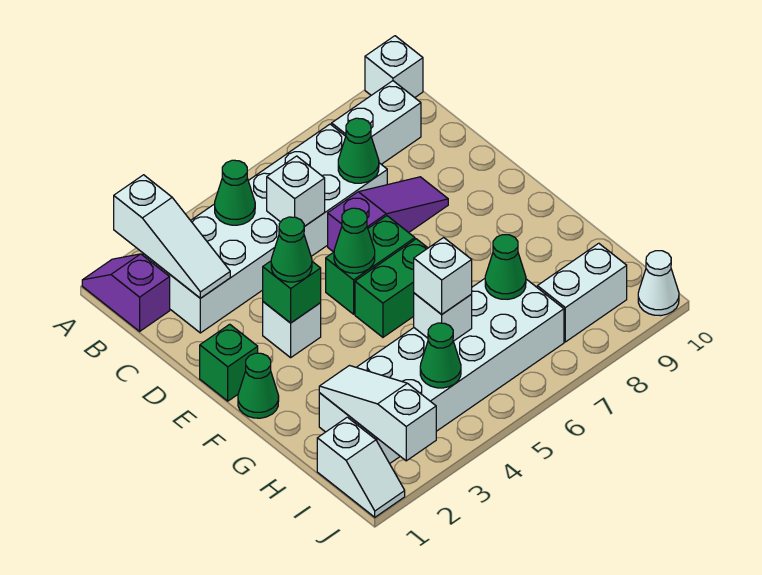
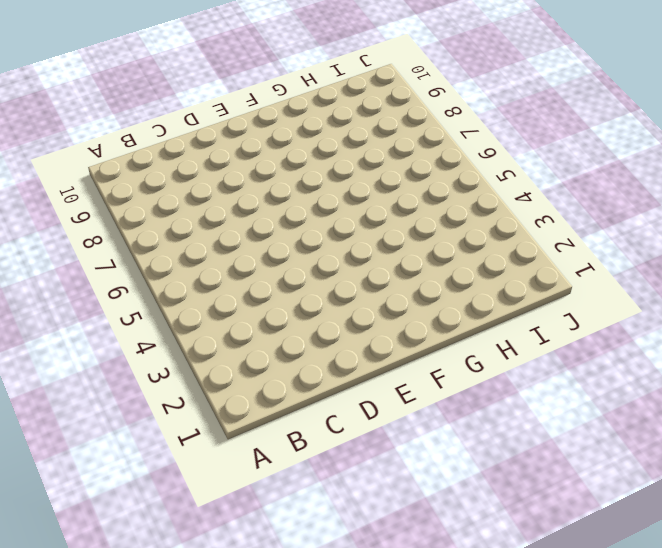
none -> purple 1x2 slope [82,254,170,331]
none -> white 1x1 brick [365,36,423,98]
none -> white 2x6 brick [143,124,387,333]

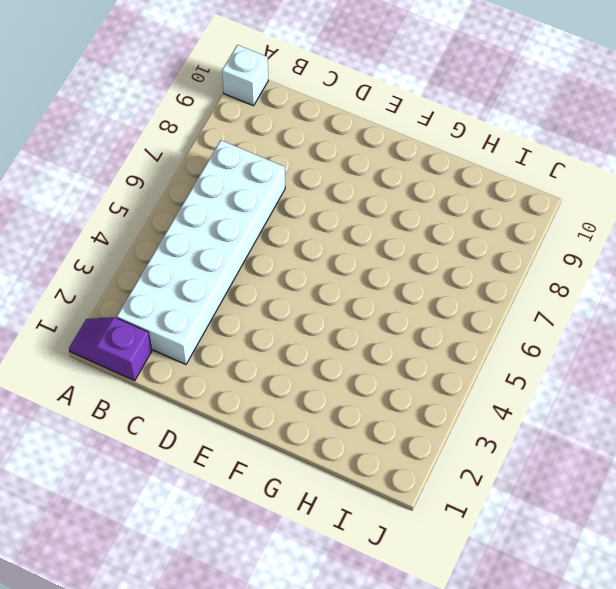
none -> white 1x2 brick [332,81,421,164]
none -> purple 1x3 slope [328,177,448,252]
none -> green 1x1 brick [200,324,258,401]

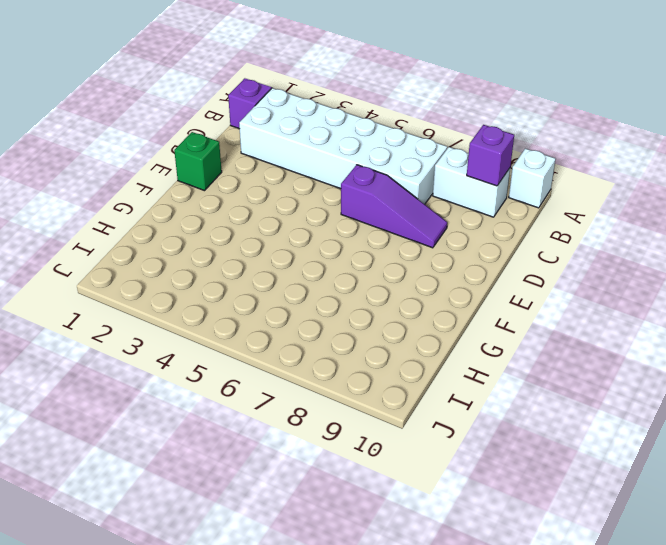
purple 1x1 brick [467,125,514,186] -> none
none -> white 1x1 brick [263,302,321,358]
none -> green 1x2 brick [326,216,415,314]
none -> green 1x1 cone [238,353,279,418]

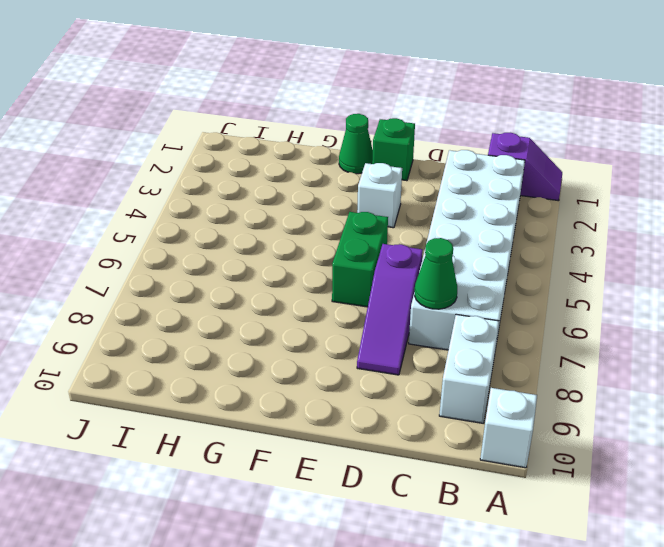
none -> green 1x2 brick [355,239,428,337]
none -> white 2x6 brick [319,279,564,464]
none -> white 1x2 slope [317,417,405,517]

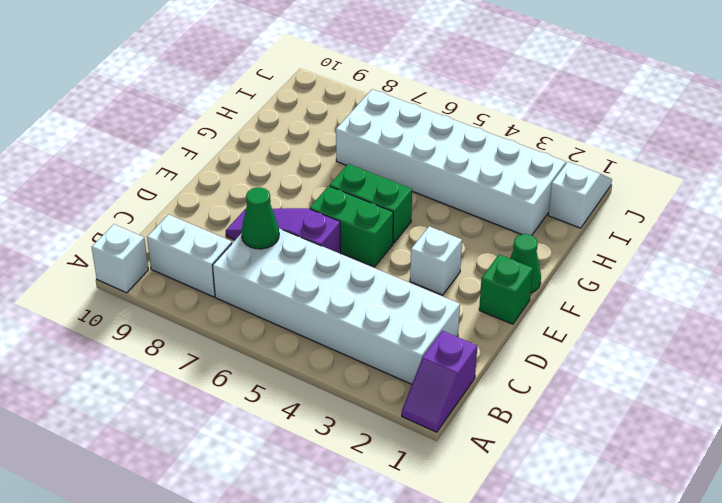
none -> white 1x2 brick [537,243,627,342]
none -> white 1x1 cone [638,251,679,316]
none -> white 1x3 slope [114,175,230,298]

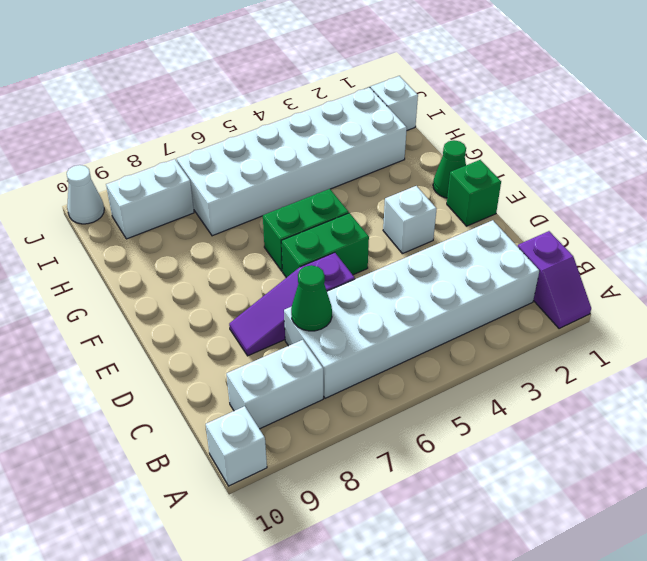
none -> white 1x3 slope [114,175,230,298]
none -> green 1x1 cone [215,160,255,225]
none -> white 1x1 brick [267,156,325,226]

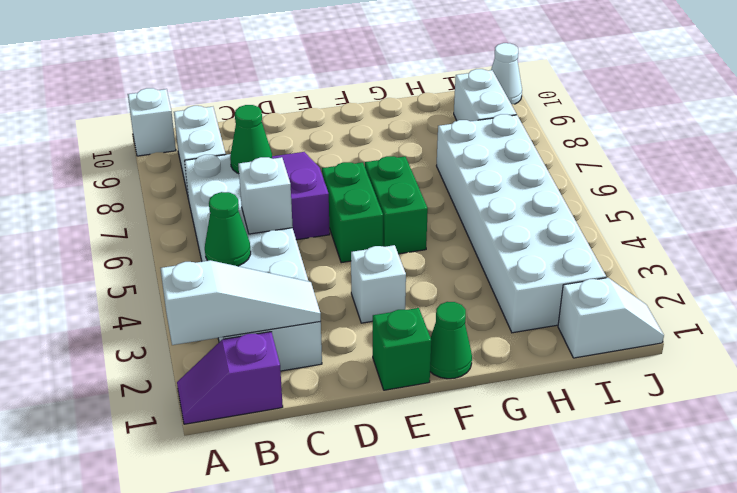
none -> green 1x1 brick [263,261,321,323]
none -> green 1x1 cone [334,208,375,273]
none -> white 1x3 slope [319,366,436,461]

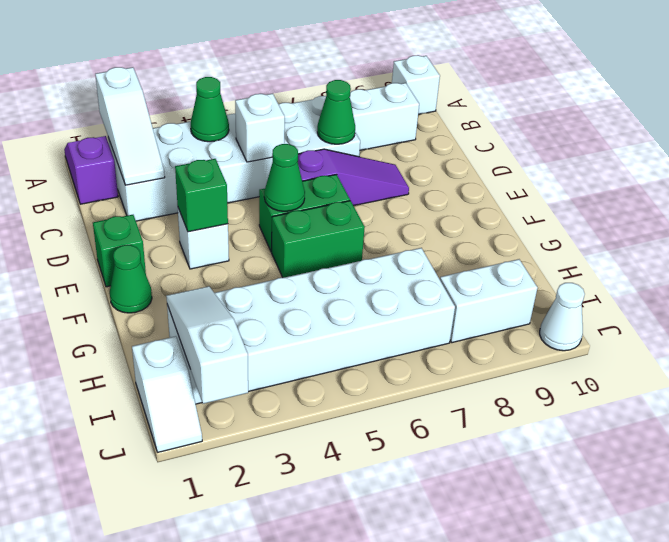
none -> white 1x1 brick [414,293,472,341]
none -> green 1x1 cone [485,235,526,299]
none -> green 1x1 cone [420,323,461,388]

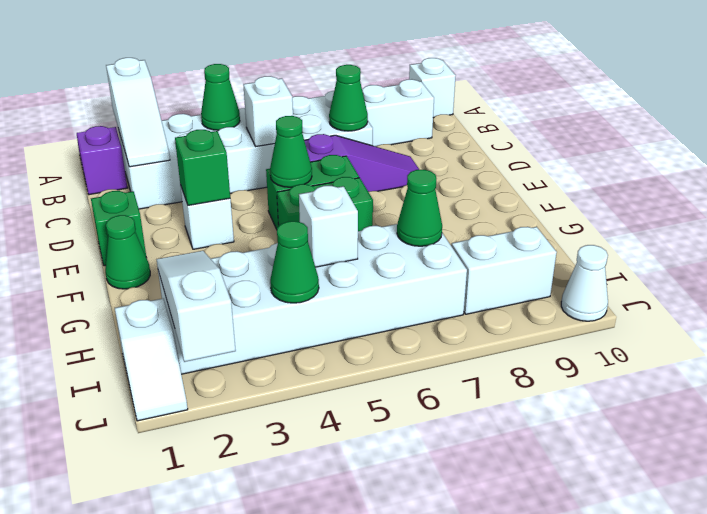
none -> green 1x1 cone [271,217,312,282]
none -> white 1x1 brick [414,238,472,314]

